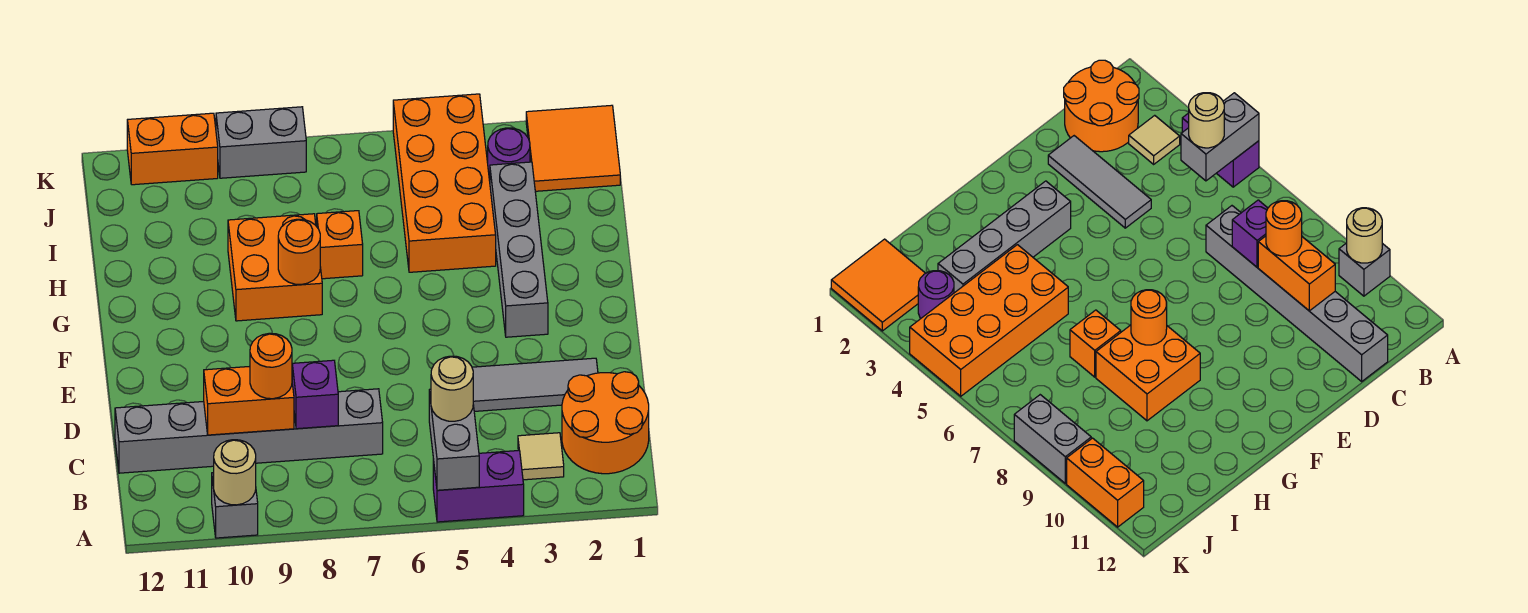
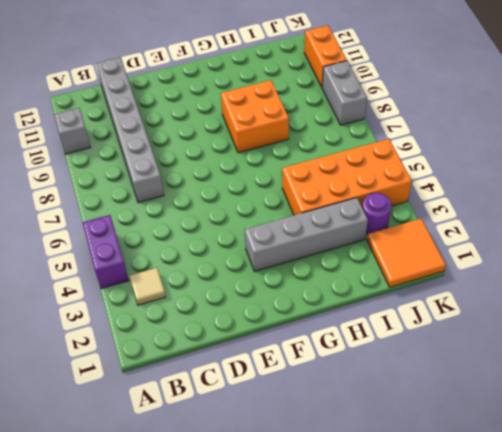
none -> orange 2x2 round brick [562,372,649,474]
none -> grey 1x3 tile [472,358,598,411]
none -> orange 1x1 brick [317,211,363,279]

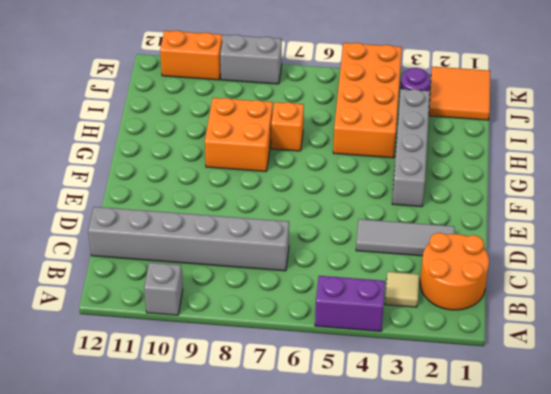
none -> grey 1x2 brick [429,389,479,490]
none -> tan 1x1 round brick [214,440,256,505]
none -> purple 1x1 brick [292,360,338,429]

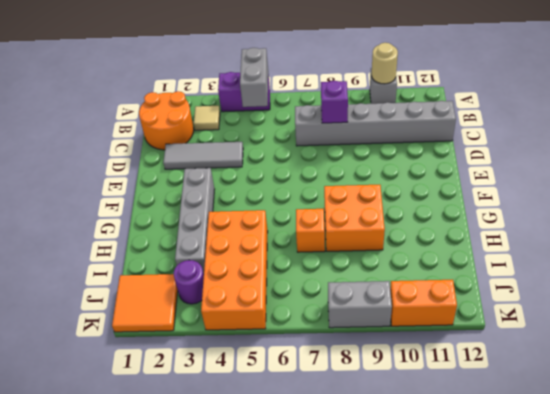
none -> orange 1x2 brick [204,366,294,435]
none -> orange 1x1 round brick [278,219,320,284]
none -> tan 1x1 round brick [431,356,473,421]

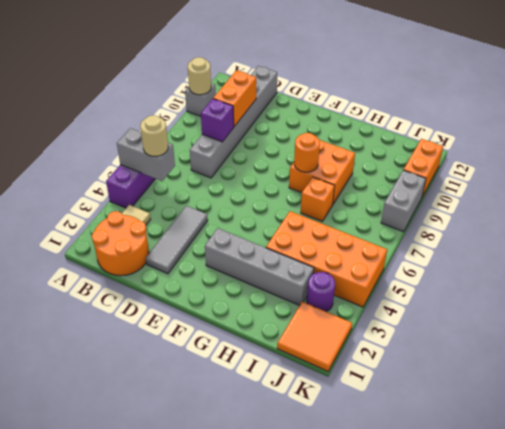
none -> orange 1x1 round brick [250,333,292,399]

